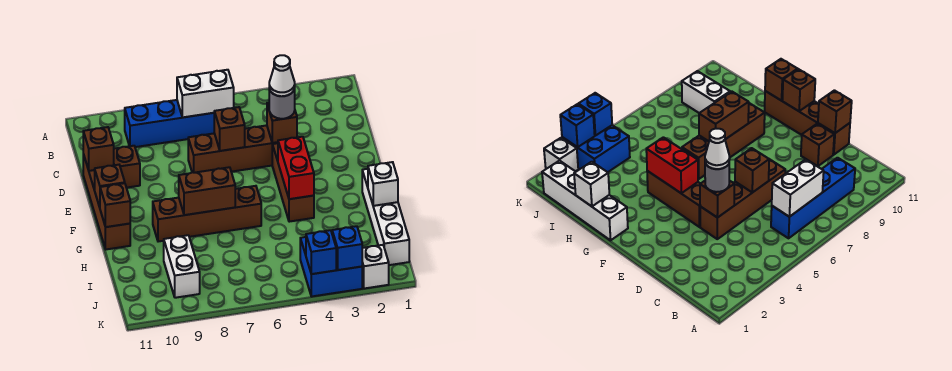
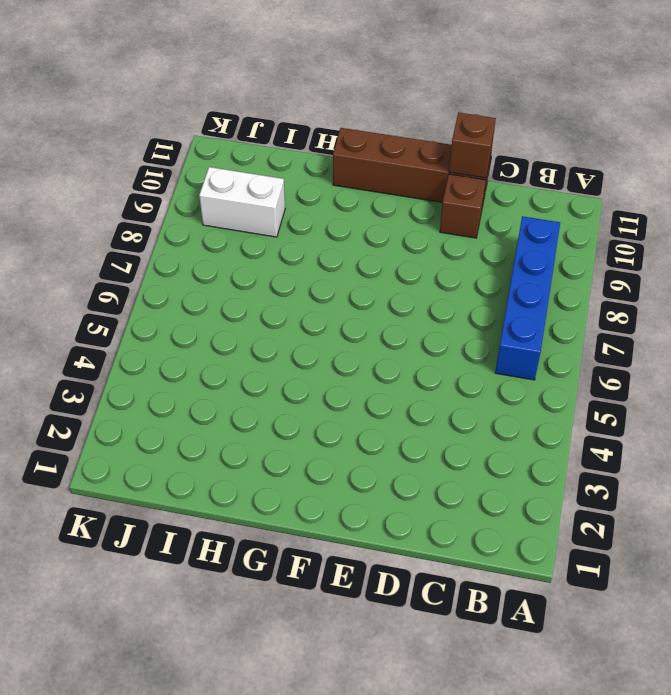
none -> brown 1x4 brick [188,125,278,173]
none -> brown 1x3 brick [272,143,314,222]
none -> white 1x4 brick [362,169,409,265]

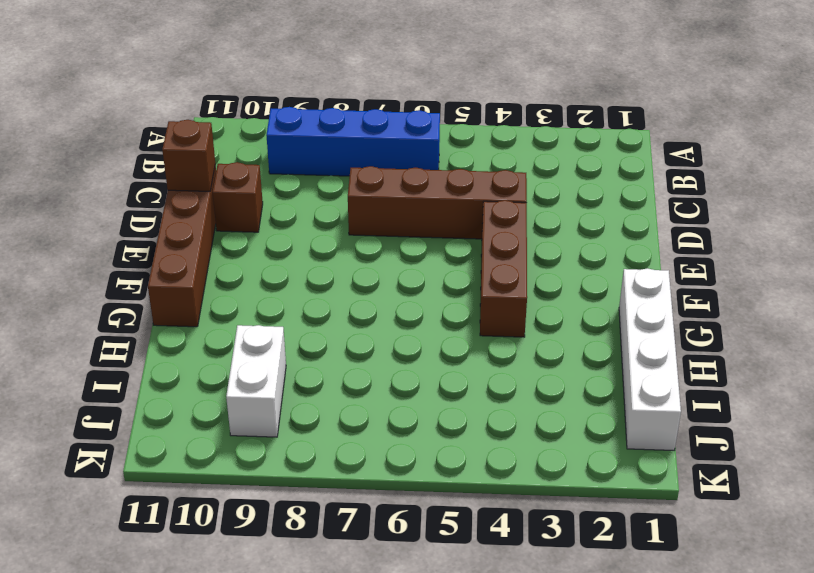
none -> brown 1x4 brick [153,186,261,242]
none -> blue 2x2 brick [300,237,362,297]
none -> white 1x1 brick [362,245,389,289]

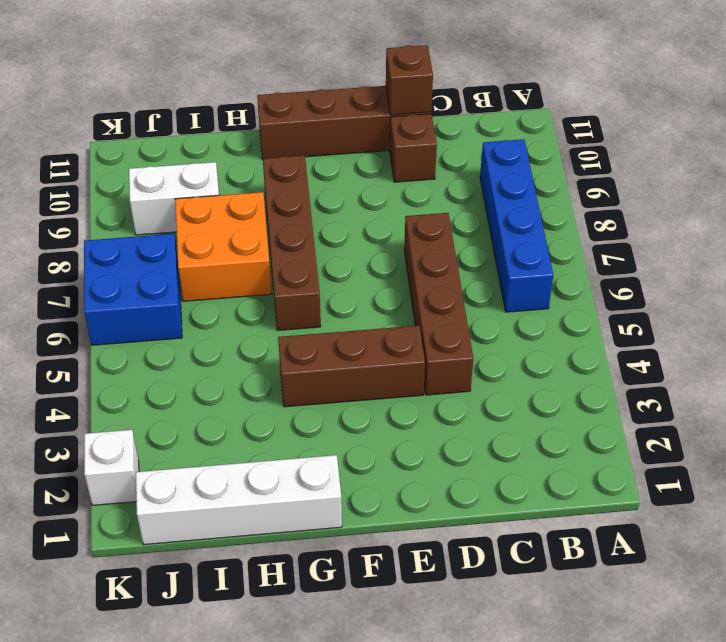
orange 2x2 brick [175,192,272,301] -> none
blue 2x2 brick [84,234,182,345] -> blue 2x2 brick moved to [300,237,362,297]
none -> white 1x2 brick [177,70,234,117]
none -> brown 1x1 brick [267,103,297,143]
none -> brown 1x1 brick [214,107,245,151]

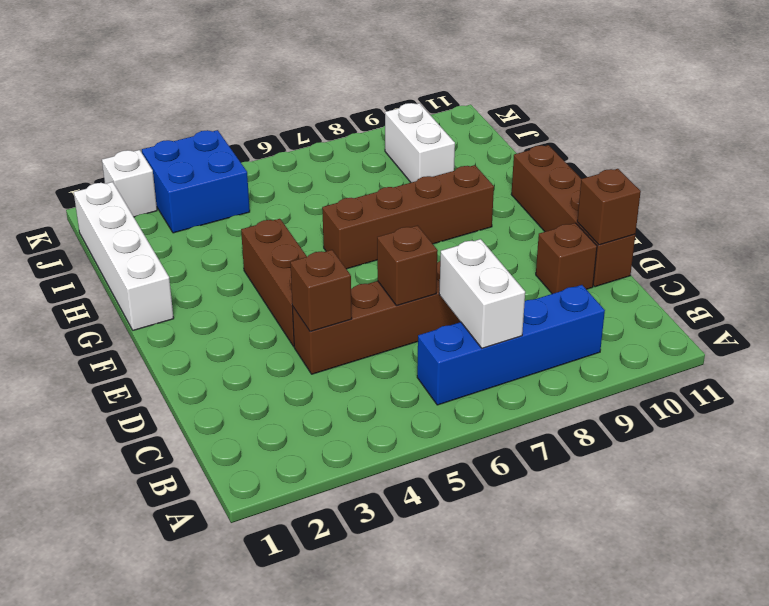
white 1x2 brick [439,239,525,348] -> white 1x2 brick turned to [177,70,234,117]
none -> red 1x2 brick [278,137,314,199]
none -> brown 1x1 brick [95,165,125,207]
none -> brown 1x2 brick [179,167,235,215]

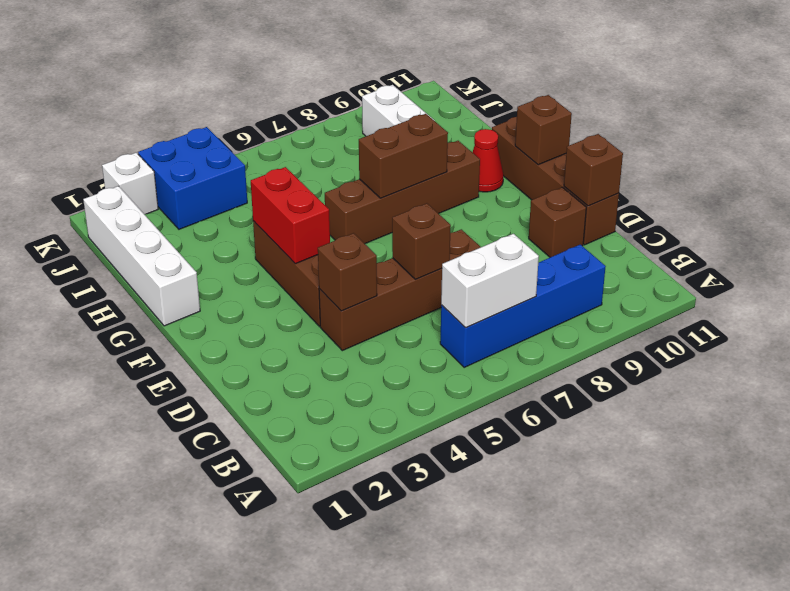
red 1x1 cone [472,129,503,192] -> none
none -> brown 1x1 brick [100,183,130,227]
none -> white 1x1 brick [368,162,398,206]
none -> blue 1x1 brick [332,226,362,270]

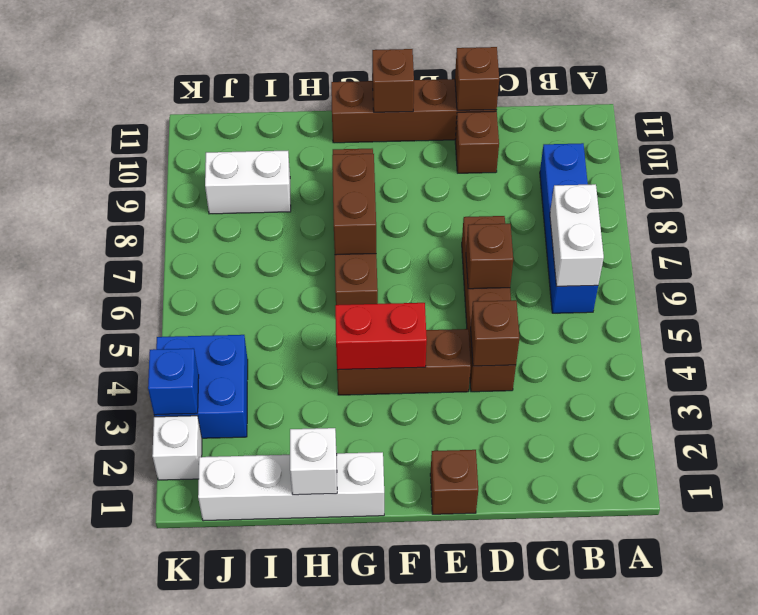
brown 1x1 brick [430,450,478,514] -> brown 1x1 brick moved to [100,183,130,227]
none -> blue 1x1 brick [306,230,336,274]
none -> grey 1x1 round brick [269,89,295,119]
none -> white 1x1 cone [269,55,295,96]

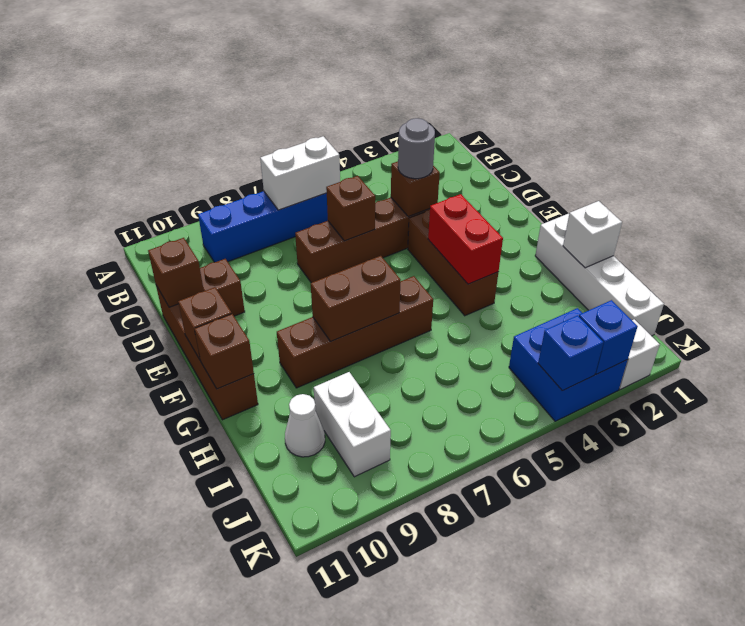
white 1x1 cone [285,394,325,457] -> white 1x1 cone moved to [269,55,295,96]

